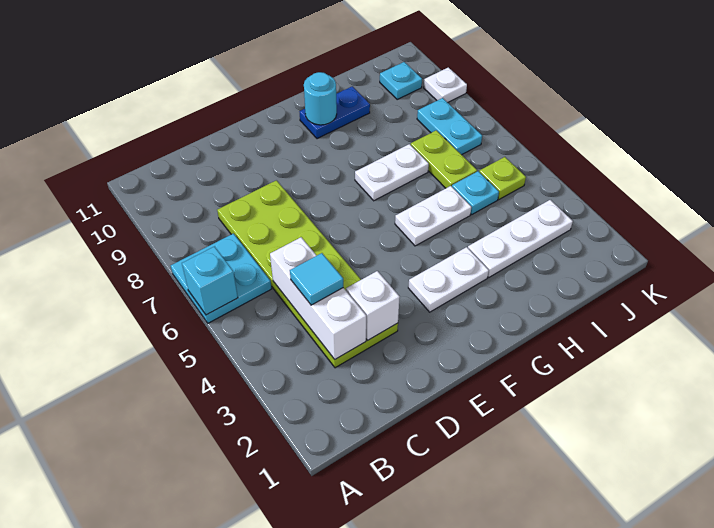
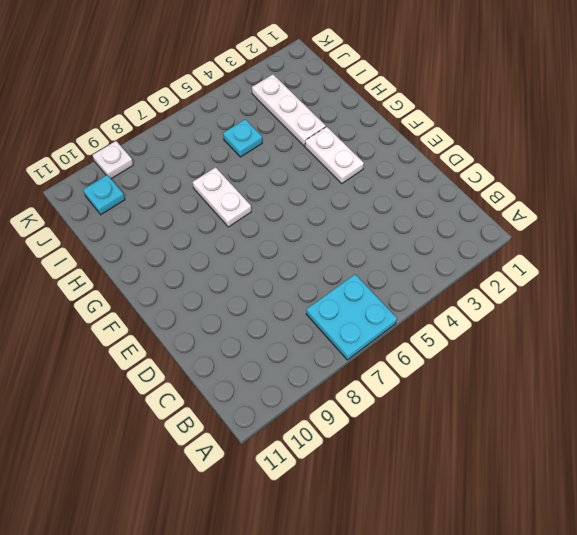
none -> lime 2x6 plate [217,180,398,368]
none -> white 1x2 plate [395,186,471,246]
none -> blue 1x2 plate [300,86,370,139]

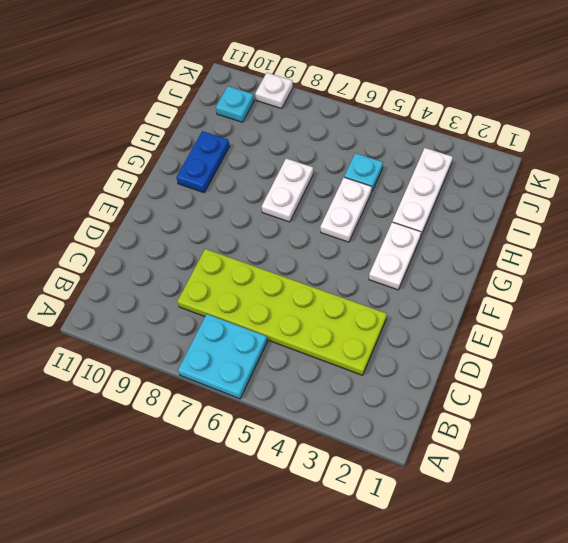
none -> lime 1x2 plate [411,130,477,188]
none -> lime 1x1 plate [479,157,526,199]
none -> cyan 1x2 plate [417,98,482,155]

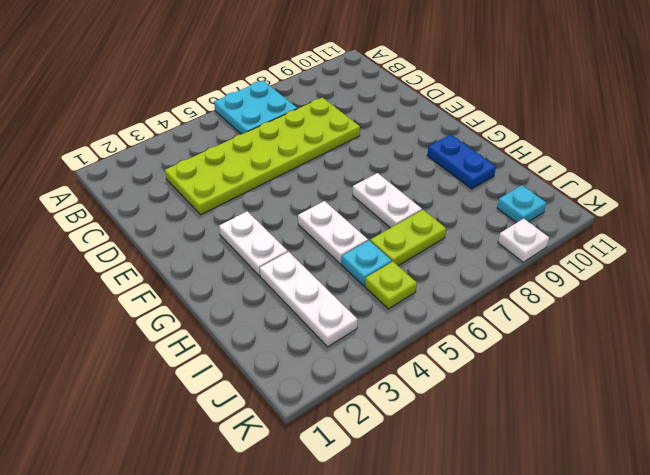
none -> cyan 1x2 plate [417,98,482,155]
none -> cyan 1x1 brick [182,247,238,315]
none -> white 1x3 brick [270,237,366,359]

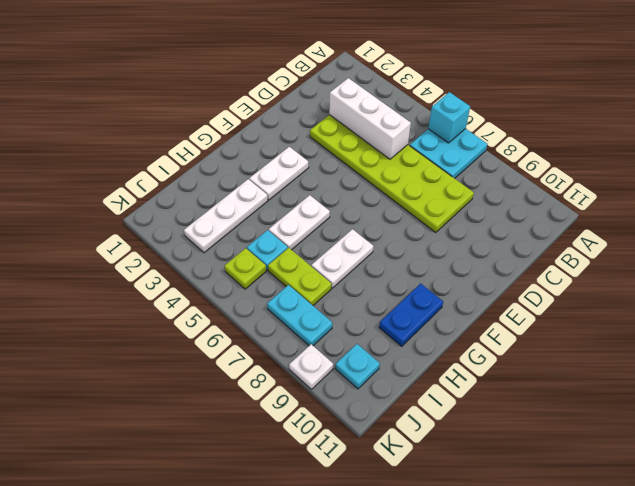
none -> white 1x1 brick [346,271,400,340]
none -> cyan 1x1 round brick [304,72,337,125]
none -> cyan 1x1 tile [290,253,343,305]

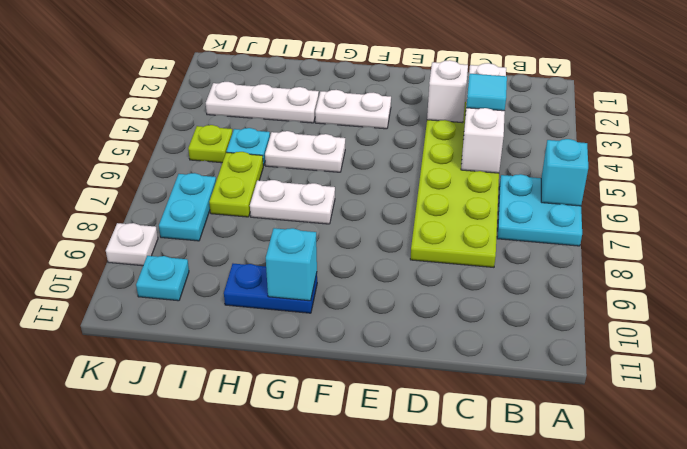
cyan 1x1 brick [266,228,317,301] -> cyan 1x1 round brick [304,72,337,125]

